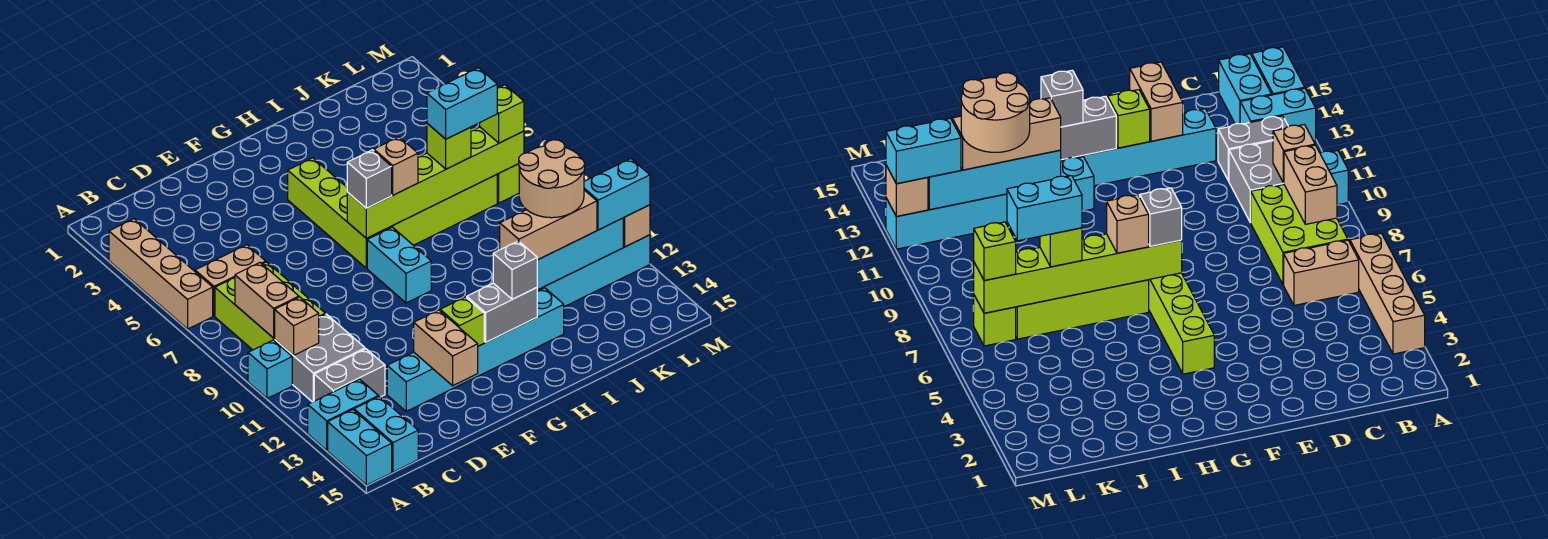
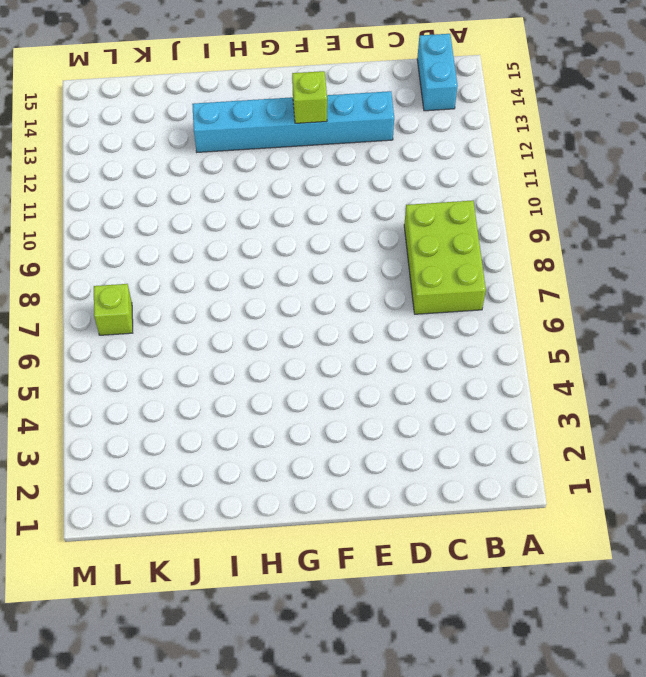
none -> tan 1x4 brick [109,219,213,329]
none -> cyan 1x1 brick [248,340,292,398]
none -> cyan 1x2 brick [308,379,378,450]
none -> cyan 1x2 brick [328,410,392,485]

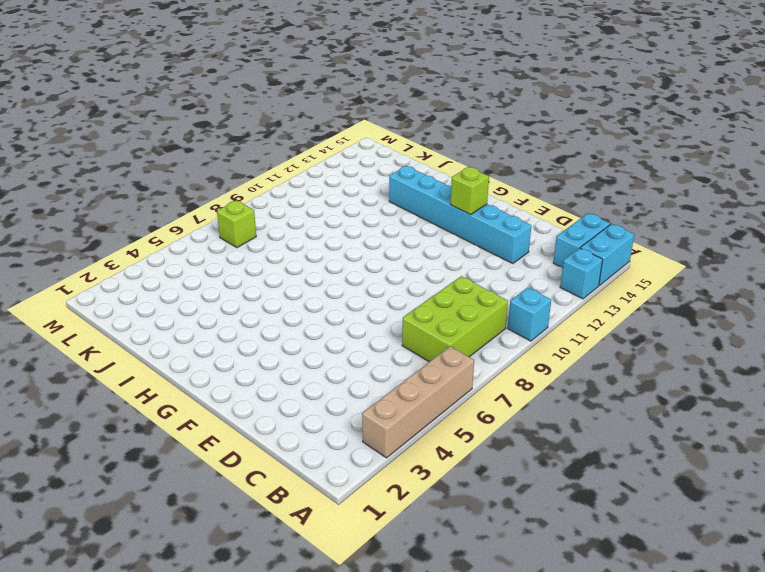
cyan 1x1 brick [560,248,603,299] -> cyan 1x2 brick [308,379,378,450]
none -> tan 1x2 brick [195,245,266,316]
none -> grey 2x2 brick [275,314,365,402]
none -> grey 1x2 brick [314,349,385,401]
none -> lime 1x4 brick [288,158,392,268]

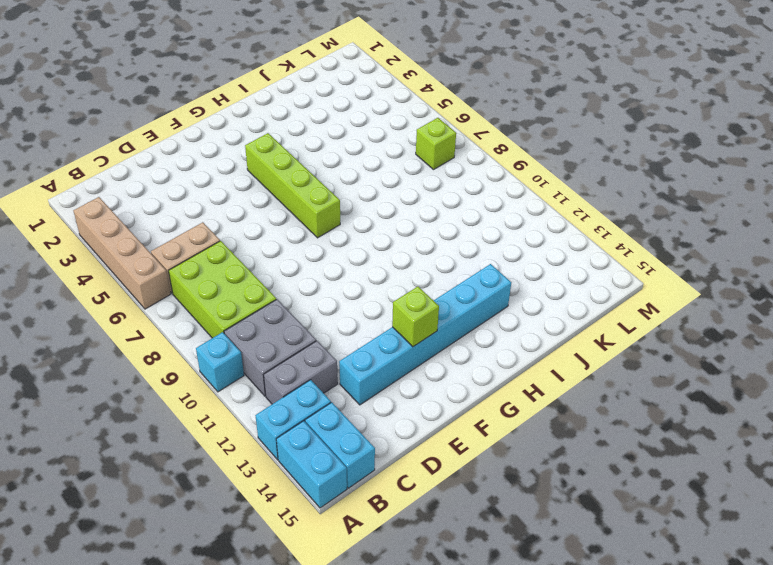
none -> cyan 1x2 brick [367,227,431,303]
none -> lime 1x4 brick [391,175,497,245]
none -> cyan 1x6 brick [537,235,650,307]
none -> tan 1x2 brick [235,263,299,338]

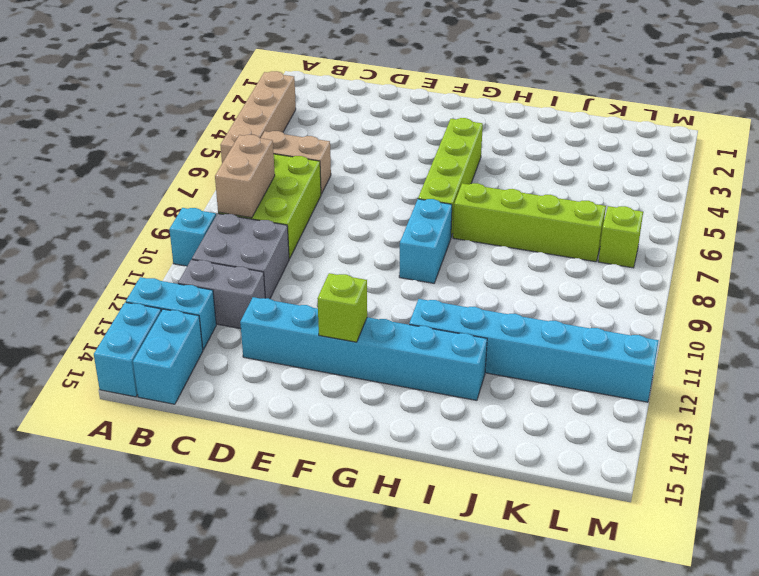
none -> tan 1x1 brick [275,297,319,355]
none -> tan 1x2 brick [414,310,478,386]
none -> lime 1x6 brick [347,127,524,238]
none -> grey 1x2 brick [467,283,537,342]

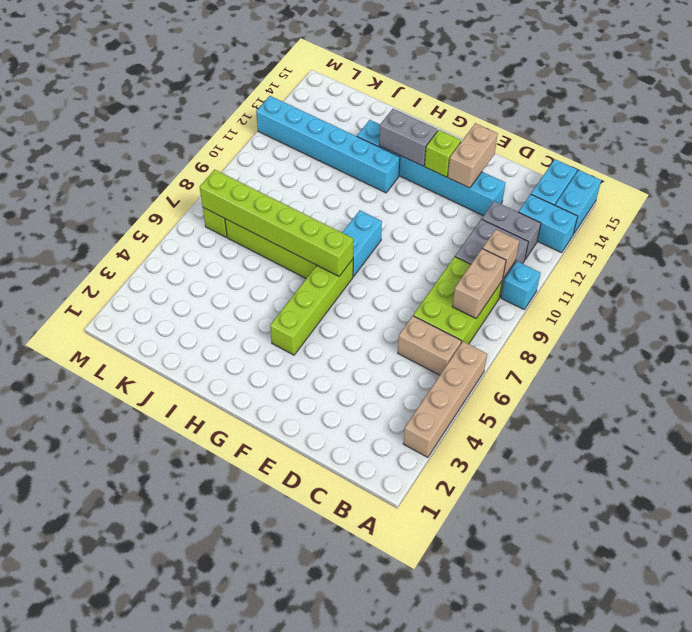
none -> cyan 1x4 brick [537,218,623,290]
none -> tan 1x1 brick [623,205,650,247]
none -> grey 1x1 brick [347,150,392,208]
none -> tan 1x1 brick [374,137,418,195]

